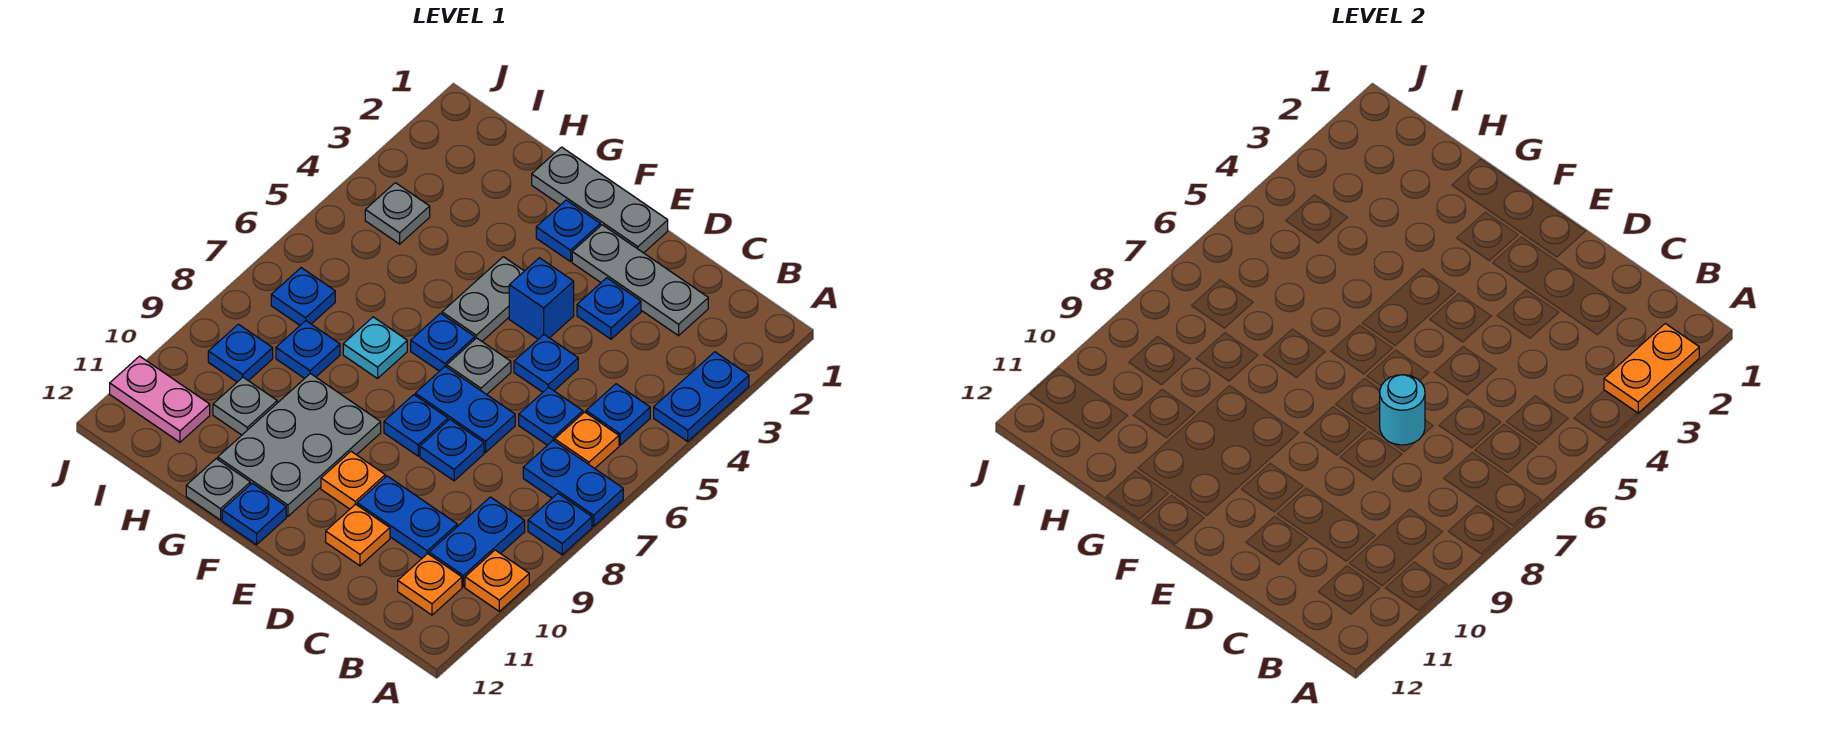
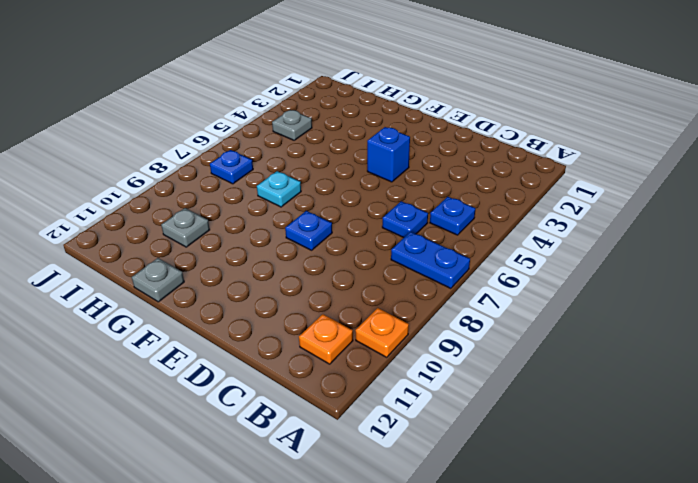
none -> blue 1x2 plate [654,352,749,441]
none -> blue 1x1 plate [528,493,592,555]
none -> orange 1x1 plate [555,412,619,469]
none -> blue 1x2 plate [429,497,525,587]

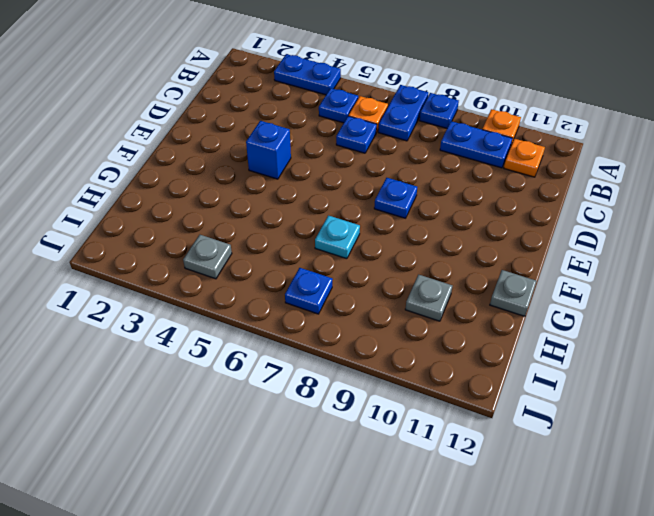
none -> grey 1x3 plate [572,225,708,336]
none -> blue 1x2 plate [357,476,457,558]
none -> blue 1x1 plate [577,278,641,339]
none -> blue 1x1 plate [514,335,578,392]

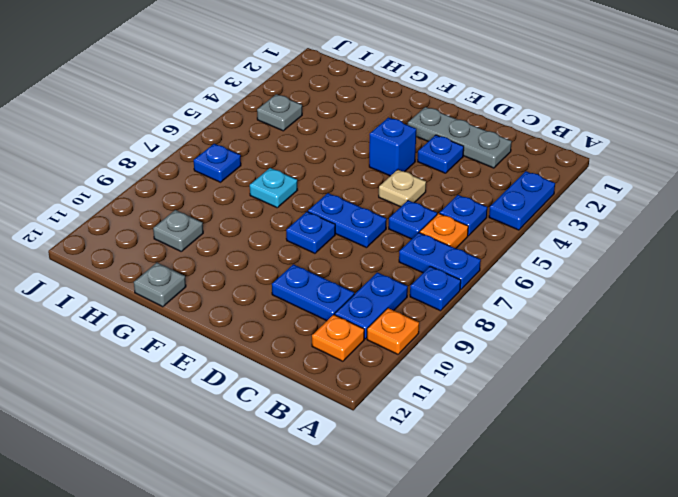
tan 1x1 plate [379,170,426,207] -> blue 1x1 plate [514,335,578,392]
none -> blue 1x1 plate [420,419,484,481]
none -> orange 1x1 plate [326,504,390,566]
none -> grey 1x3 plate [532,147,668,253]
none -> grey 1x1 plate [447,338,511,395]

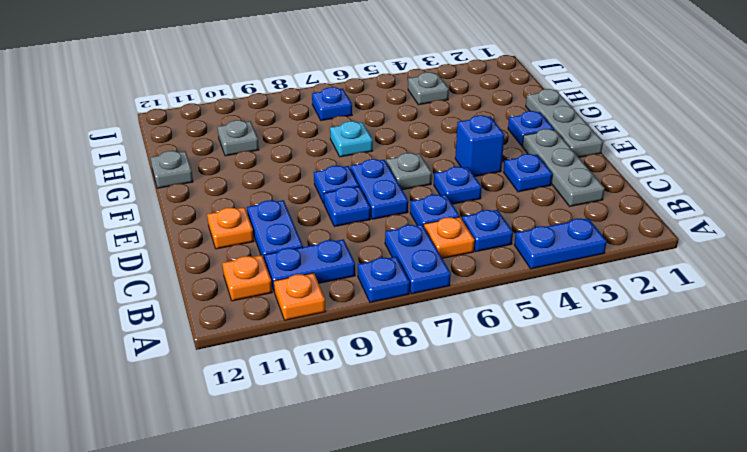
none -> orange 1x1 plate [321,451,385,509]
none -> grey 1x2 plate [442,257,524,341]
none -> blue 1x1 plate [411,313,475,371]
none -> grey 2x3 plate [218,374,381,516]

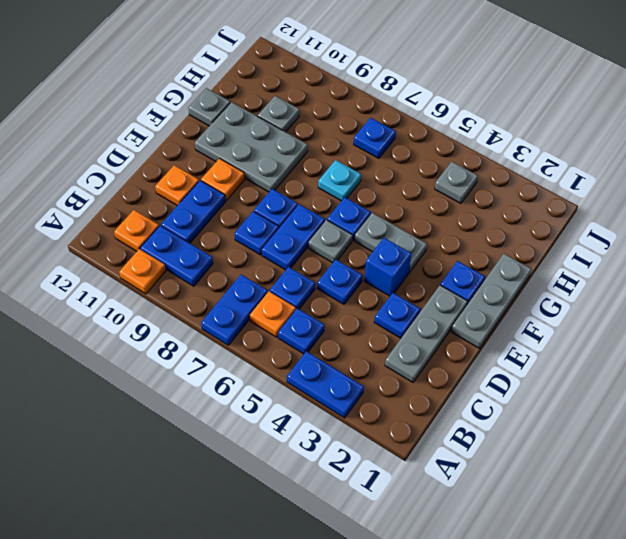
none -> blue 1x1 plate [528,493,592,555]
none -> blue 1x1 plate [222,483,286,545]
none -> blue 1x1 plate [276,321,340,378]
none -> blue 1x1 plate [208,324,273,382]

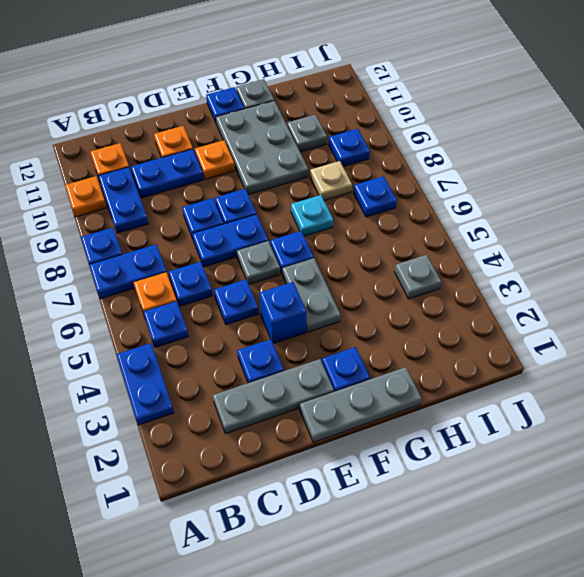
tan 1x1 plate [310,161,352,200] -> blue 1x1 plate [276,321,340,378]
none -> pink 1x2 plate [110,356,210,442]
none -> orange 1x2 plate [1604,324,1699,413]
none -> cyan 1x1 round brick [1380,375,1425,445]

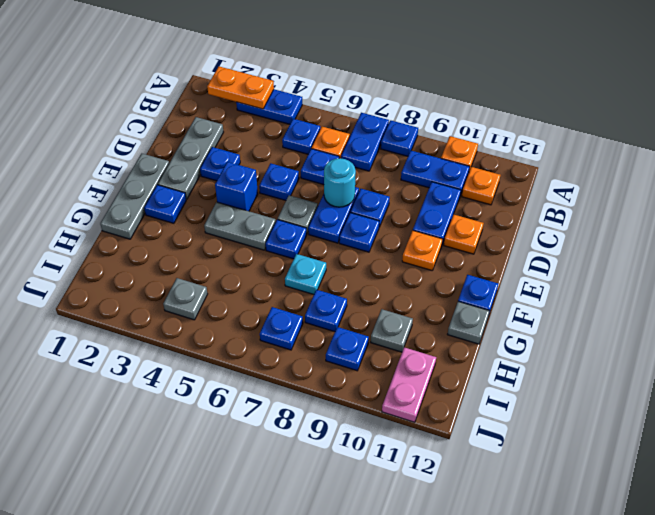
none -> grey 2x3 plate [218,374,381,516]

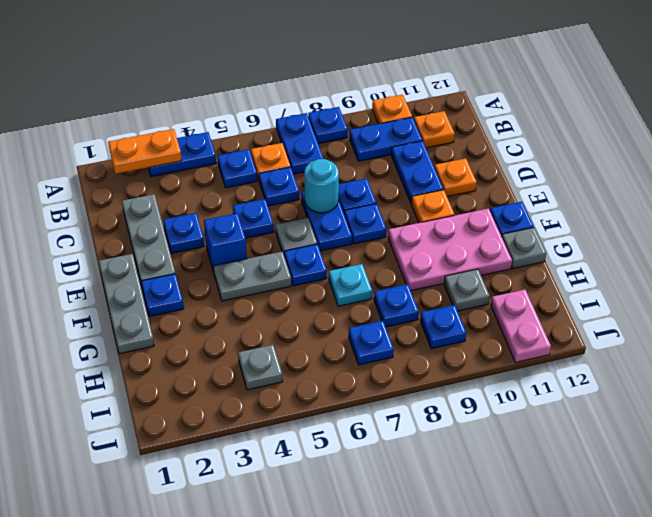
pink 2x3 plate [388,209,512,291] -> grey 2x3 plate [218,374,381,516]

